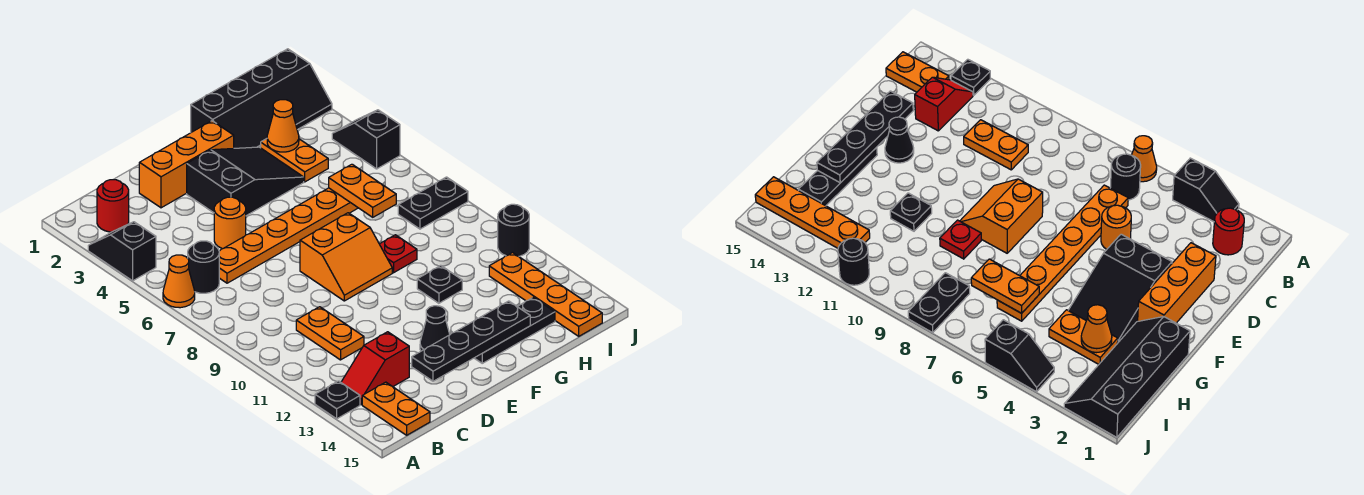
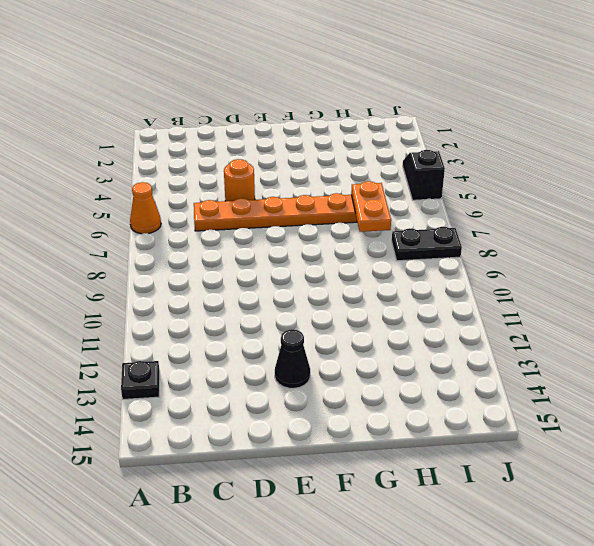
none -> black 1x2 slope [88,222,156,281]
none -> red 1x1 round brick [97,180,129,232]
none -> black 1x1 round brick [188,241,219,293]

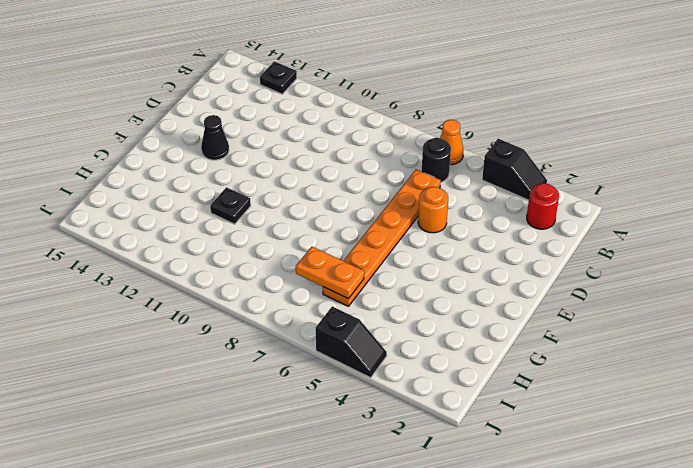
none -> red 1x2 slope [341,332,409,405]
none -> orange 1x2 plate [362,382,430,435]
none -> orange 1x2 plate [296,307,364,360]

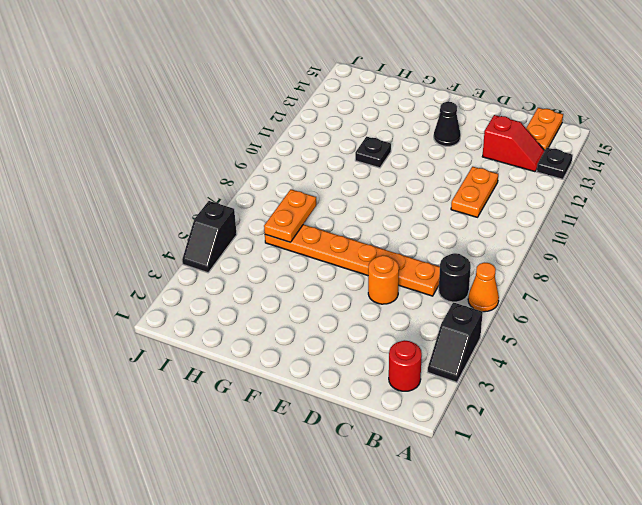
none -> orange 1x3 brick [139,121,234,208]
none -> black 2x3 slope [187,147,304,216]
none -> orange 2x2 slope [300,213,392,301]

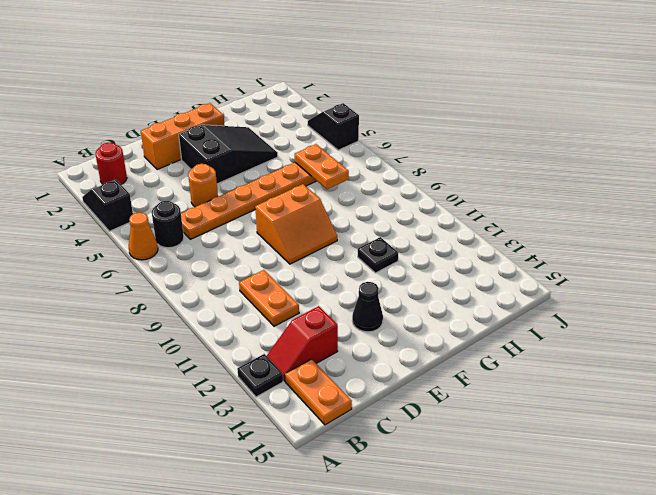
none -> black 1x3 plate [475,297,555,363]
none -> black 2x4 slope [191,49,332,148]
none -> red 1x1 plate [380,235,417,273]

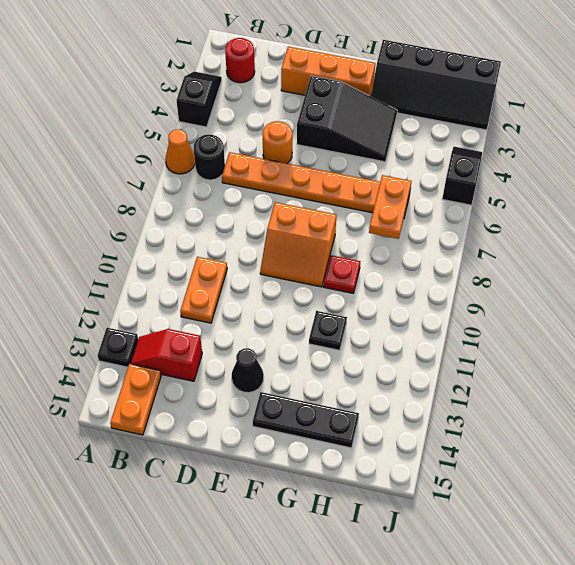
none -> orange 1x2 plate [261,139,328,182]
none -> black 1x2 plate [398,177,468,229]
none -> orange 1x4 plate [489,253,602,336]

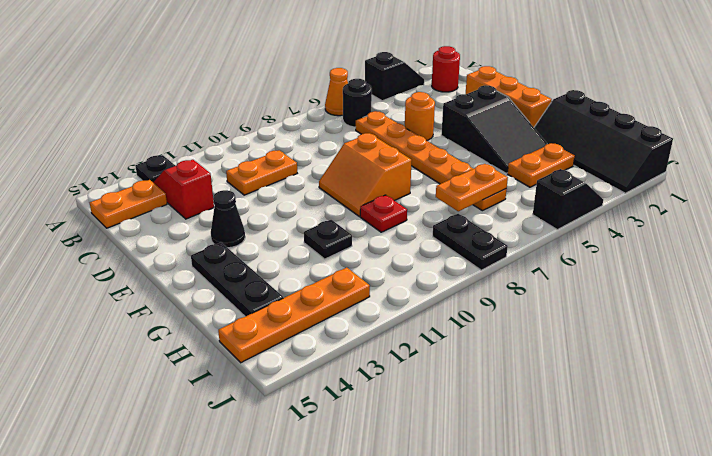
none -> black 1x1 round brick [498,204,529,256]
none -> black 1x4 plate [412,301,530,381]
none -> orange 1x1 cone [267,100,299,152]

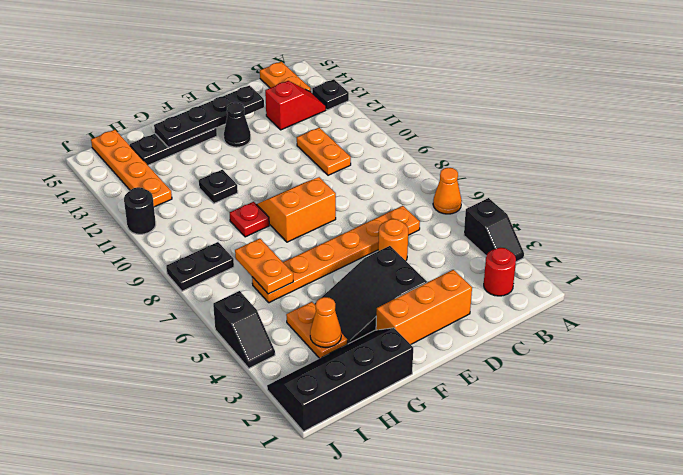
none -> black 1x1 round brick [188,241,219,293]

